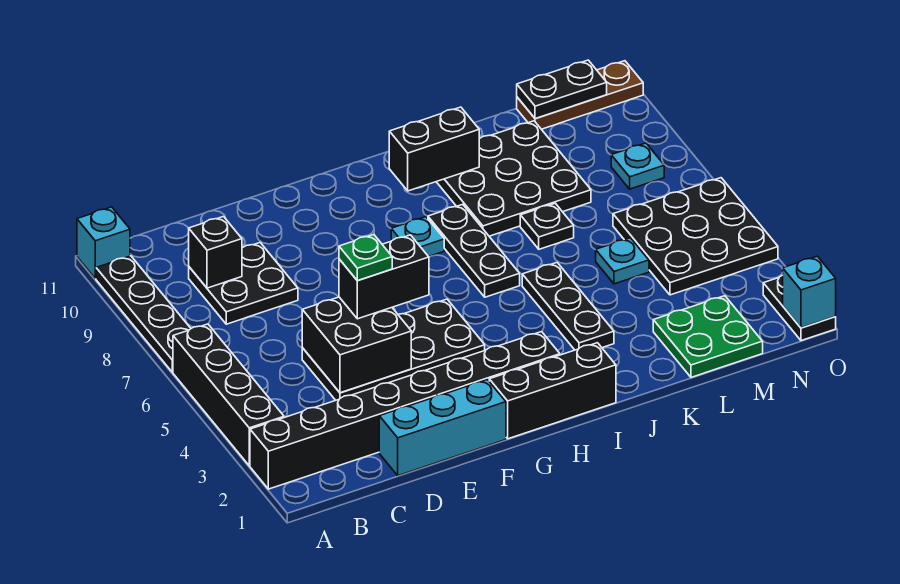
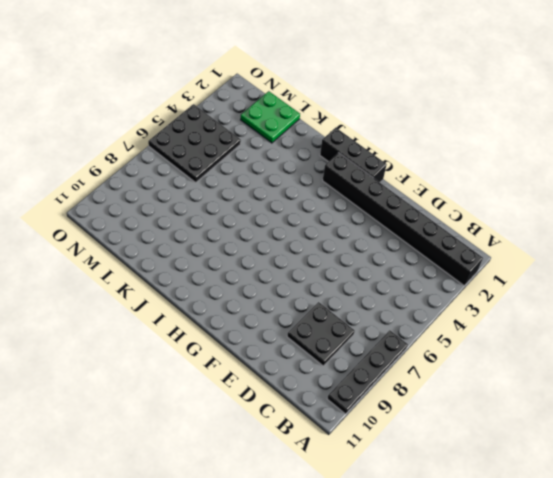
none -> black 1x4 brick [173,324,284,466]
none -> cyan 1x1 brick [77,207,130,279]
none -> cyan 1x3 brick [379,380,506,476]

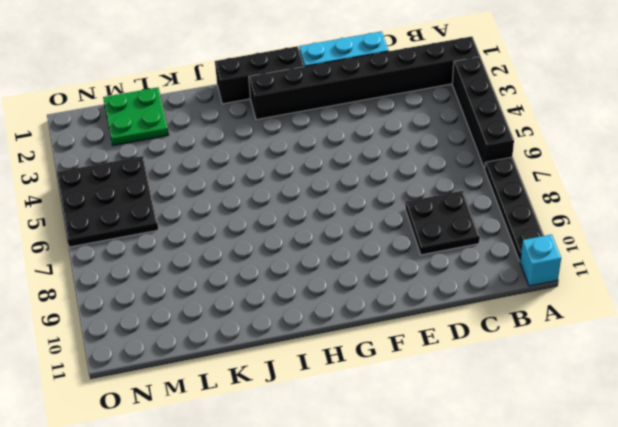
none -> black 2x4 plate [302,299,485,400]
none -> cyan 1x1 plate [391,217,444,257]
none -> black 1x3 plate [428,204,520,297]

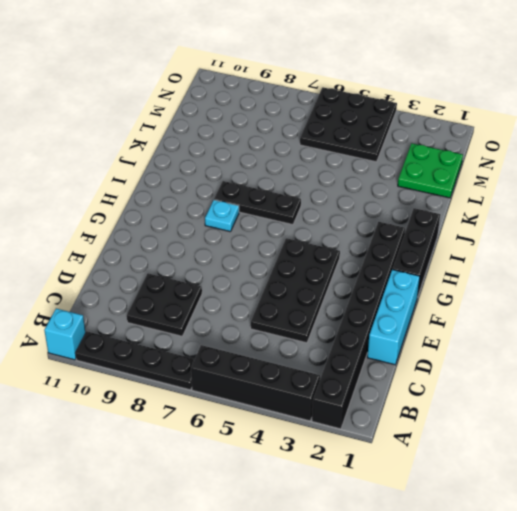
none -> black 1x3 plate [522,263,614,350]
none -> black 3x3 plate [437,121,591,236]
none -> black 1x1 plate [520,203,574,249]

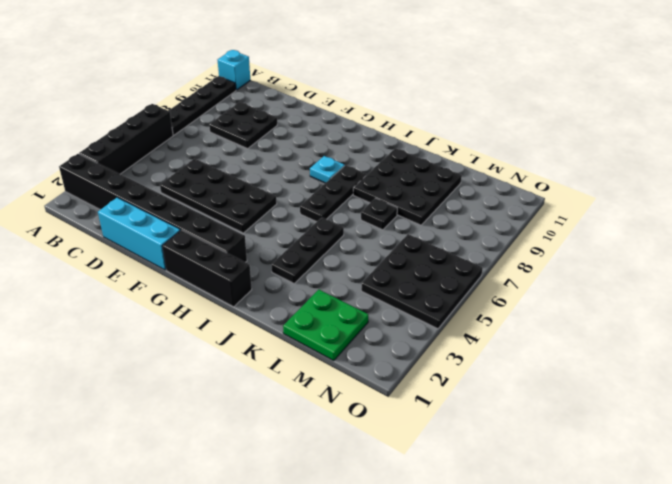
none -> cyan 1x1 plate [596,238,649,284]
none -> brown 1x3 plate [517,61,643,129]
none -> cyan 1x1 plate [611,143,664,189]

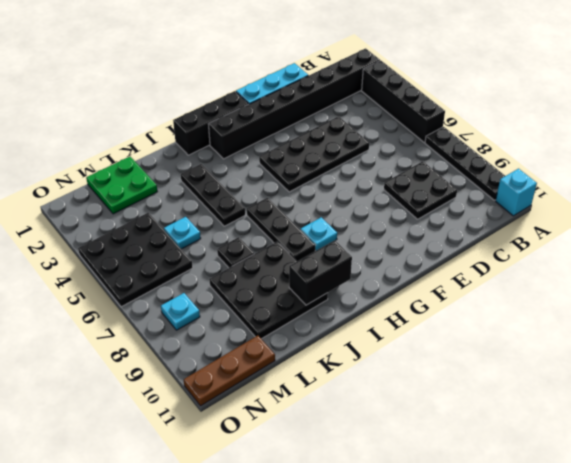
none -> black 1x2 plate [763,275,836,341]
none -> black 1x1 brick [189,217,242,288]
none -> black 2x2 brick [302,297,411,393]

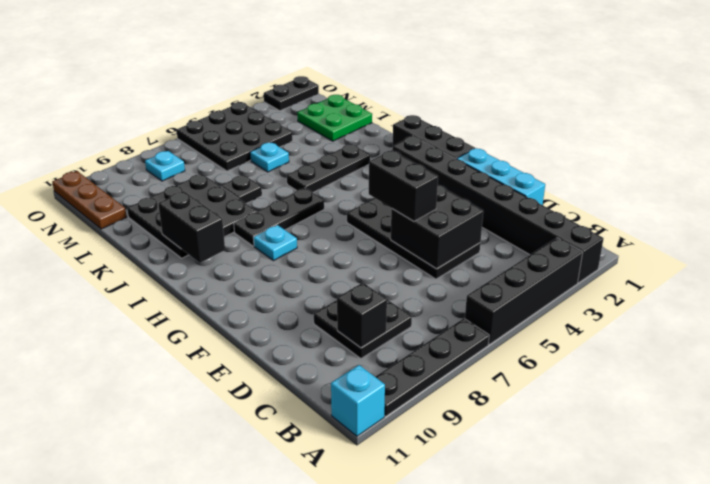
none -> black 1x2 plate [517,60,607,119]
none -> cyan 1x1 brick [783,256,836,328]
none -> green 1x1 plate [339,235,392,281]

